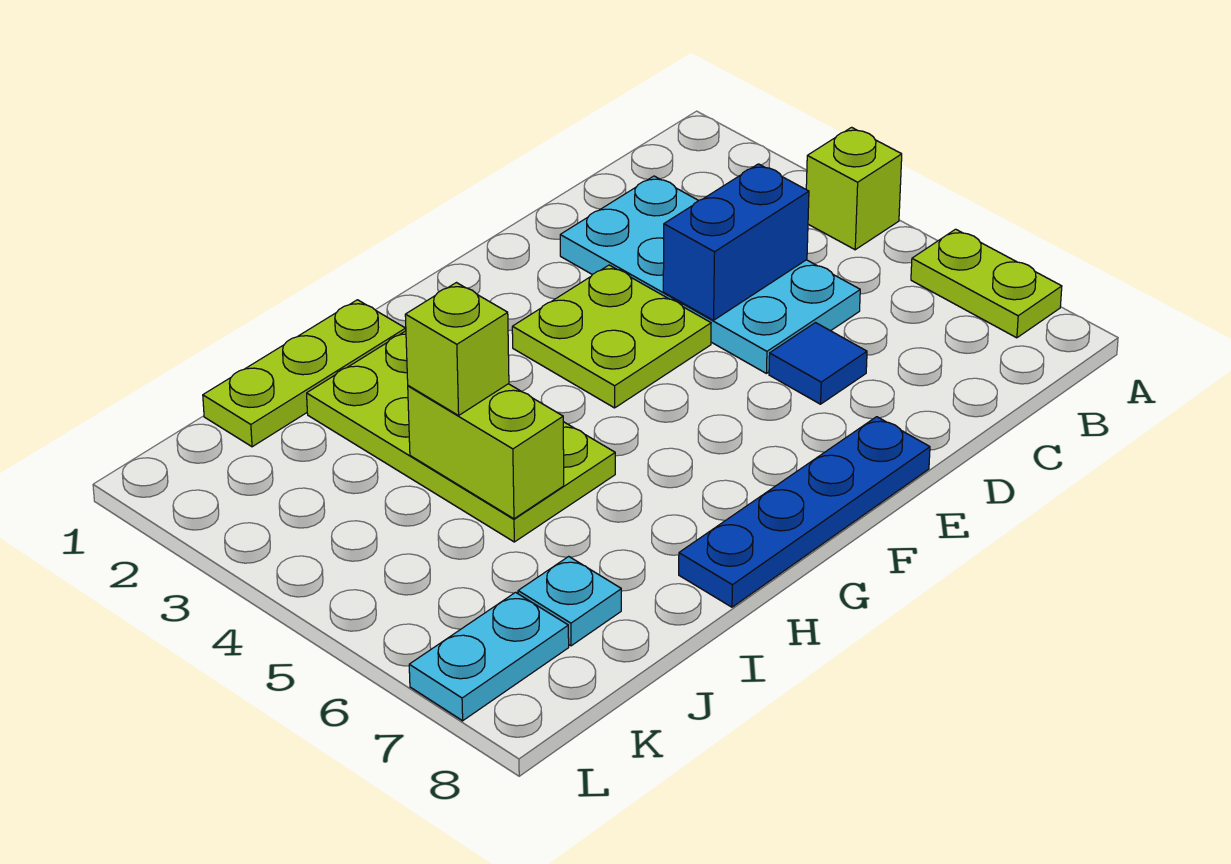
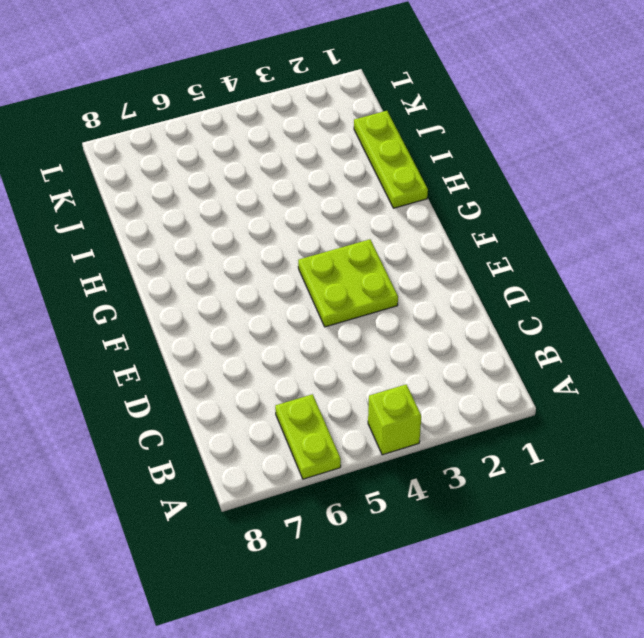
lime 1x2 plate [275,394,341,479] -> lime 1x2 plate turned to [911,229,1062,338]
none -> cyan 2x4 plate [560,176,860,373]
none -> blue 1x1 tile [769,323,867,404]
none -> blue 1x4 plate [679,417,930,607]

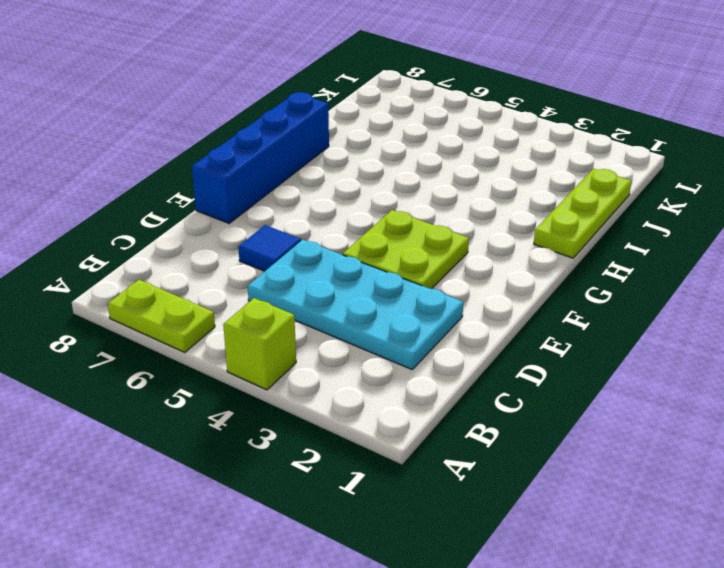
blue 1x4 brick [192,92,329,223] -> blue 1x4 plate [679,417,930,607]
none -> lime 2x4 plate [307,331,615,542]
none -> cyan 1x1 plate [518,556,621,646]
none -> cyan 1x2 plate [409,592,569,721]

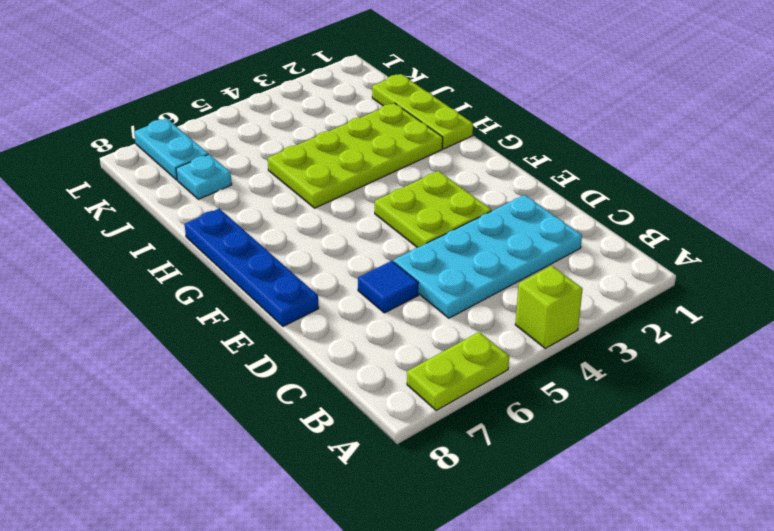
none -> blue 1x2 brick [663,164,809,320]
none -> lime 1x2 brick [408,384,564,519]
none -> lime 1x1 brick [405,283,509,415]

